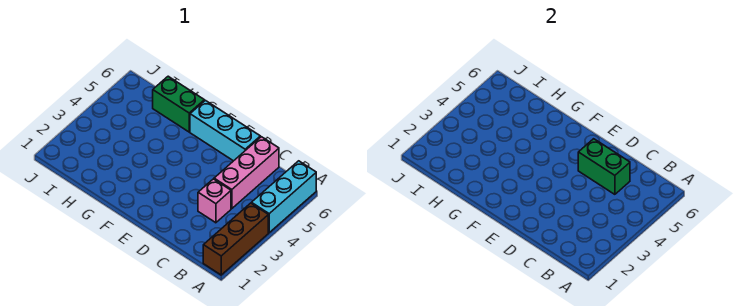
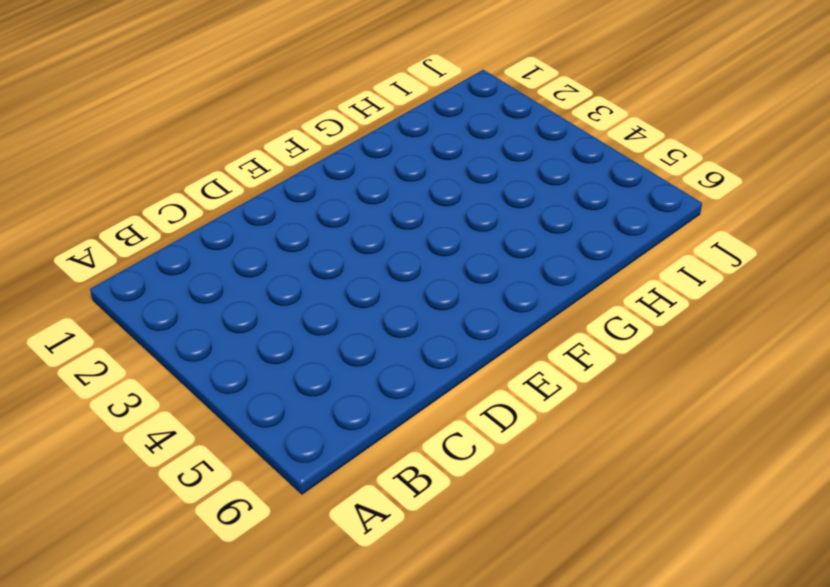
none -> brown 1x3 brick [203,203,268,275]
none -> cyan 1x3 brick [251,161,316,233]

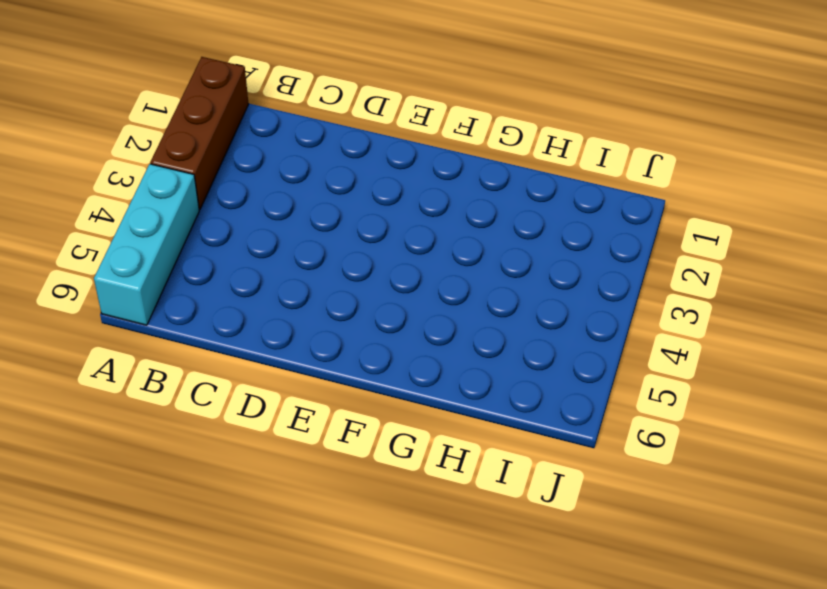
none -> pink 1x1 brick [198,179,231,223]
none -> pink 1x3 brick [214,137,279,209]

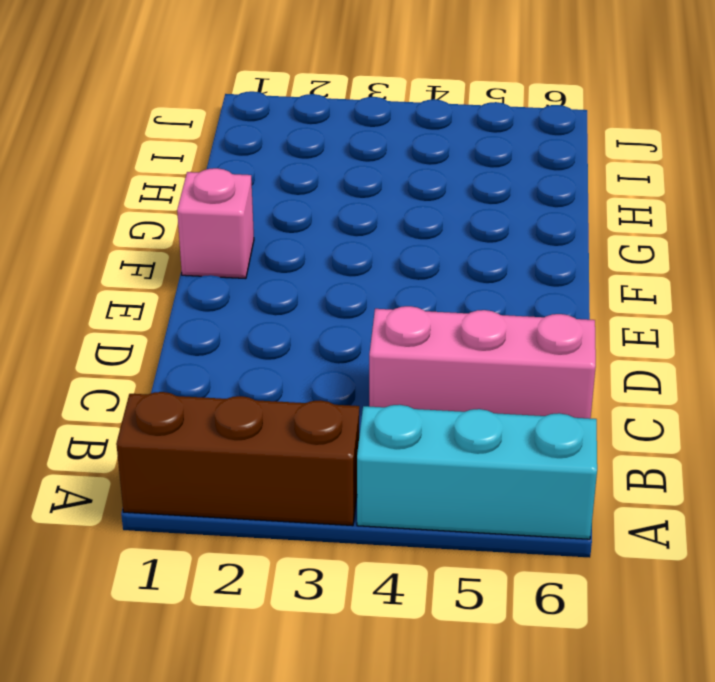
pink 1x1 brick [177,168,254,279] -> pink 1x1 brick moved to [198,179,231,223]
none -> cyan 1x3 brick [190,100,260,161]
none -> green 1x2 brick [153,76,204,132]

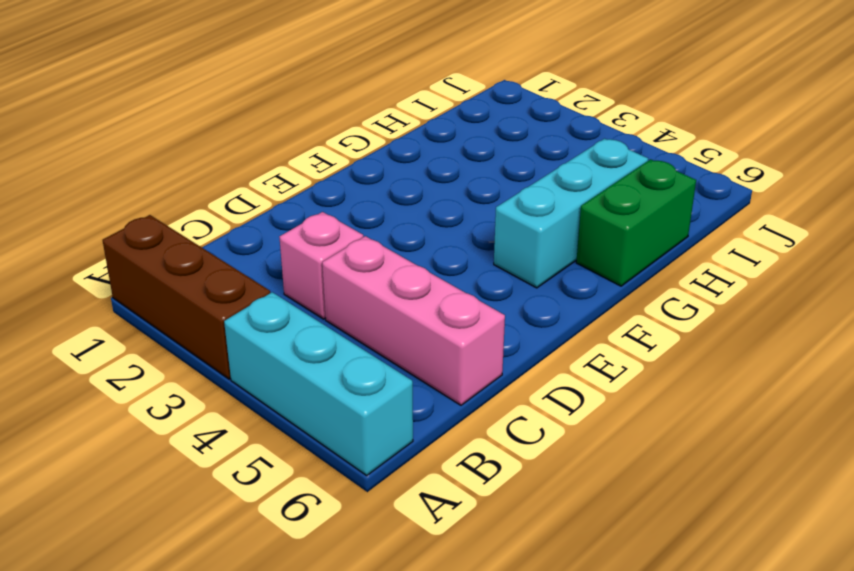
cyan 1x3 brick [494,139,648,288] -> cyan 1x3 brick moved to [190,100,260,161]
none -> green 1x2 brick [578,139,630,194]

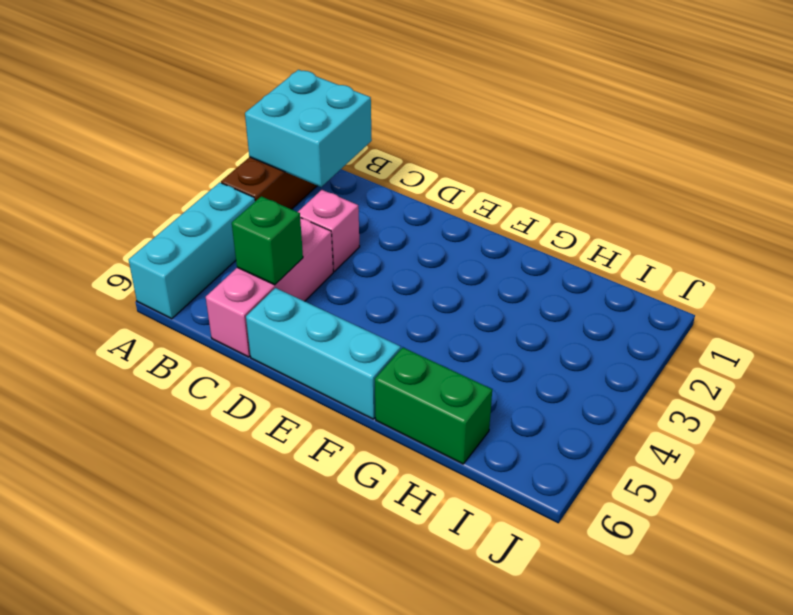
cyan 2x2 brick [245,70,372,187] -> none
green 1x1 brick [232,196,303,285] -> green 1x2 brick [578,139,630,194]

